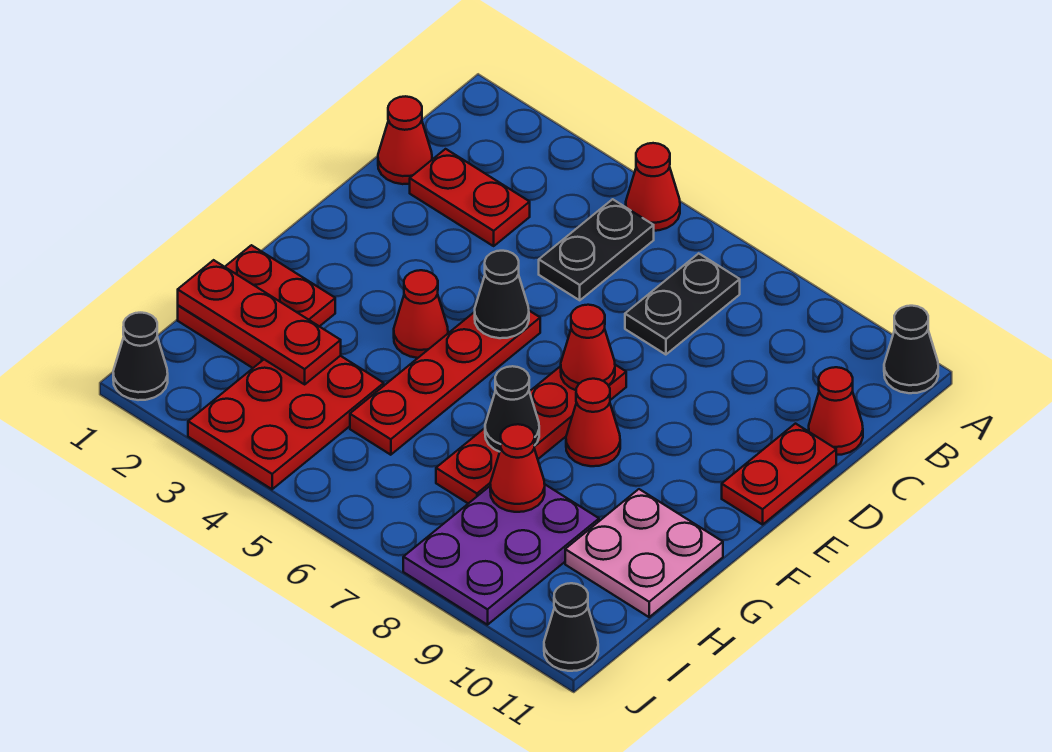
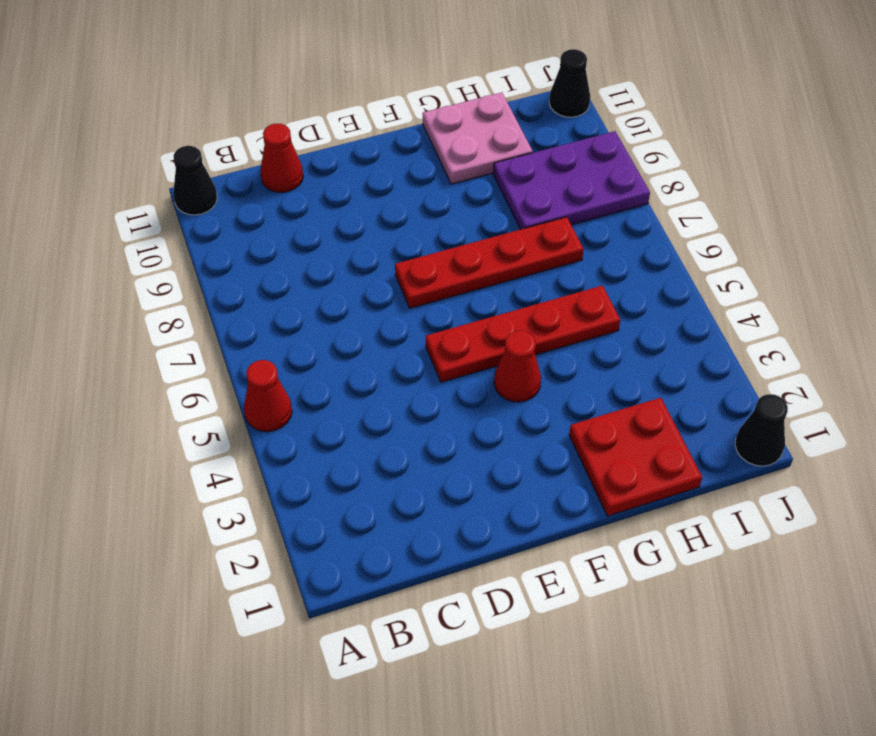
none -> black 1x2 plate [539,199,654,300]
none -> black 1x2 plate [625,253,740,355]
none -> red 1x1 cone [378,96,432,184]

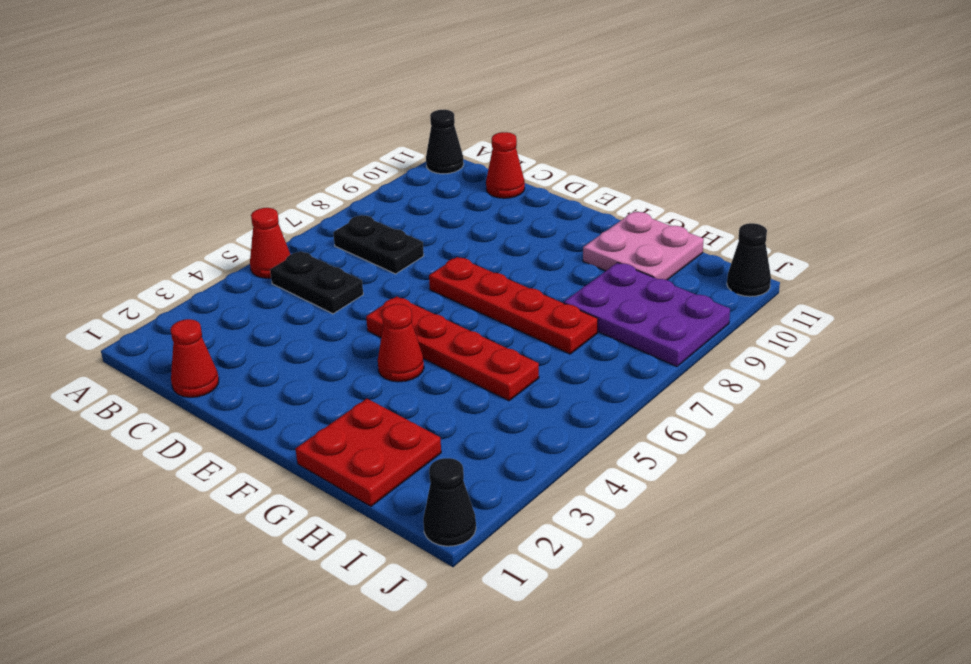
none -> red 1x2 plate [410,149,530,246]
none -> red 1x2 plate [722,424,836,525]
none -> red 1x1 cone [566,379,620,466]

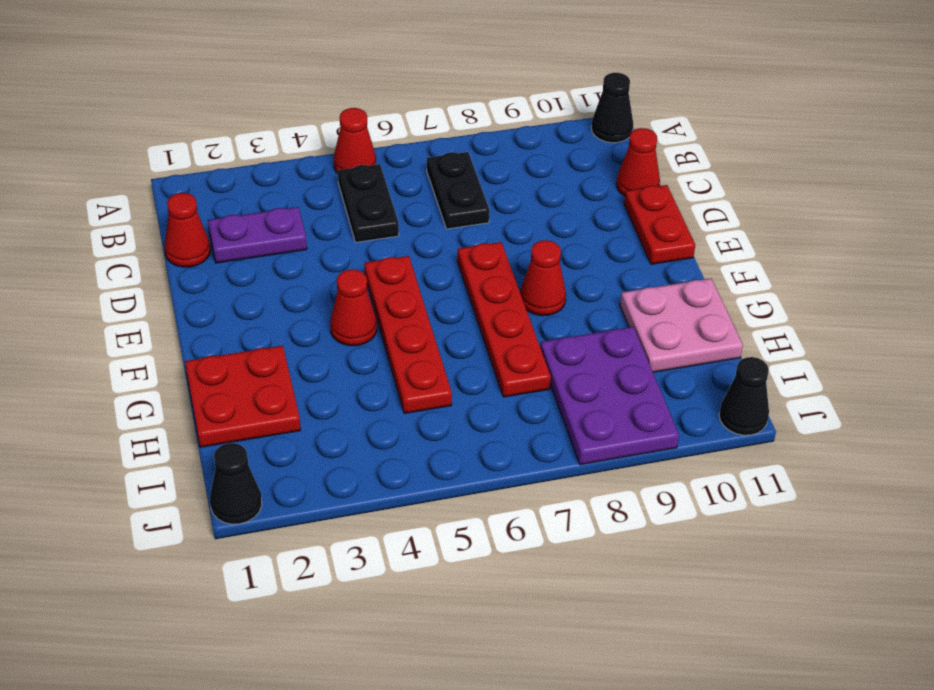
purple 1x2 plate [208,207,307,263] -> red 1x2 plate [410,149,530,246]
none -> red 2x3 plate [188,356,384,489]
none -> black 1x1 cone [475,251,529,338]
none -> red 1x1 cone [561,305,615,390]

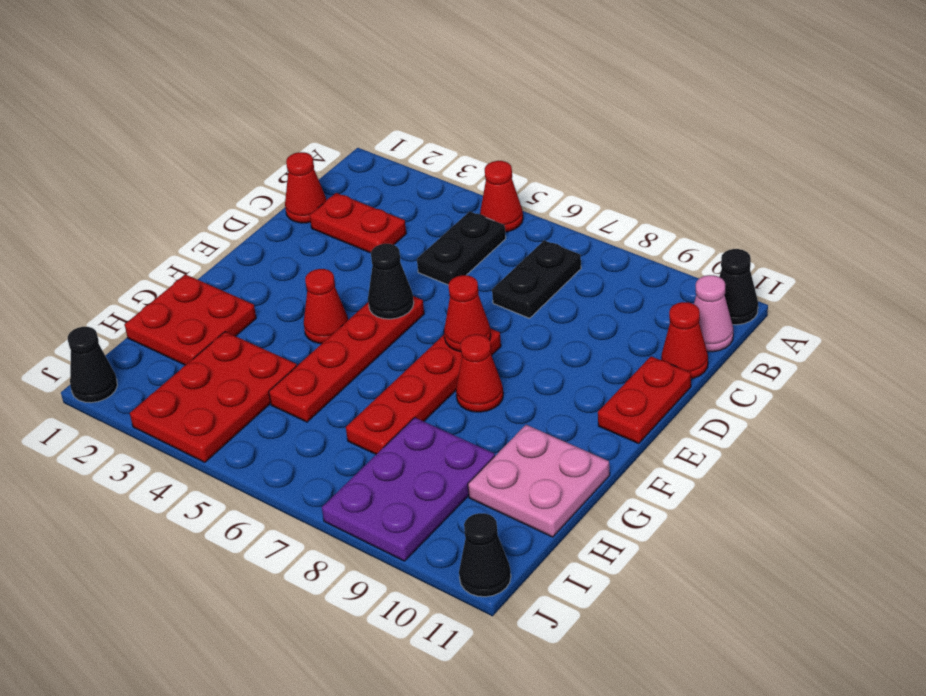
pink 1x1 cone [694,275,733,352] -> none
none -> black 1x1 cone [485,366,539,452]
none -> red 1x3 plate [178,260,341,384]
none -> red 1x1 cone [490,424,545,512]

